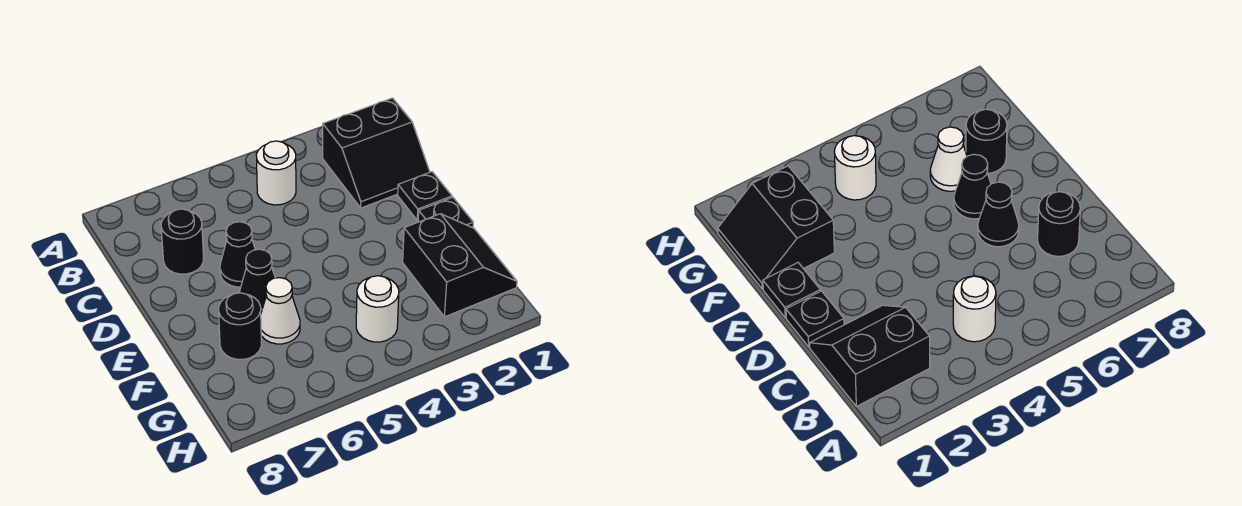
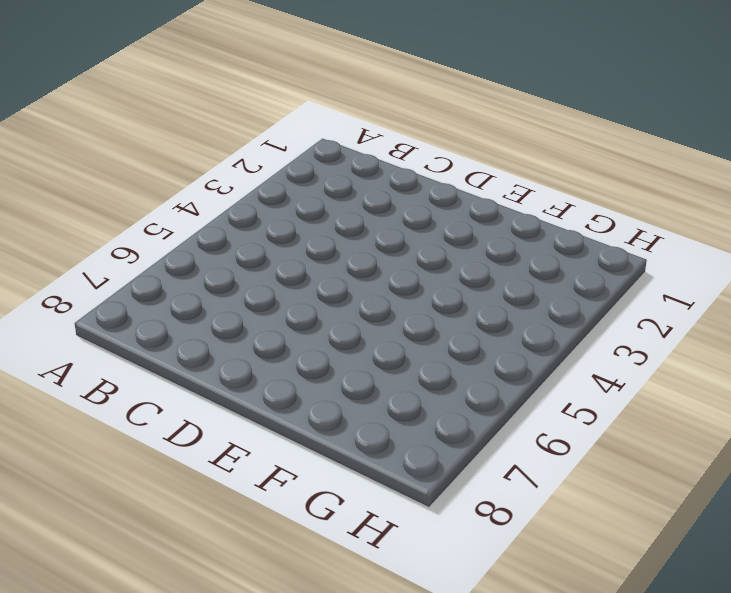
none -> black 2x2 slope [323,98,430,208]
none -> white 1x1 round brick [256,141,296,205]

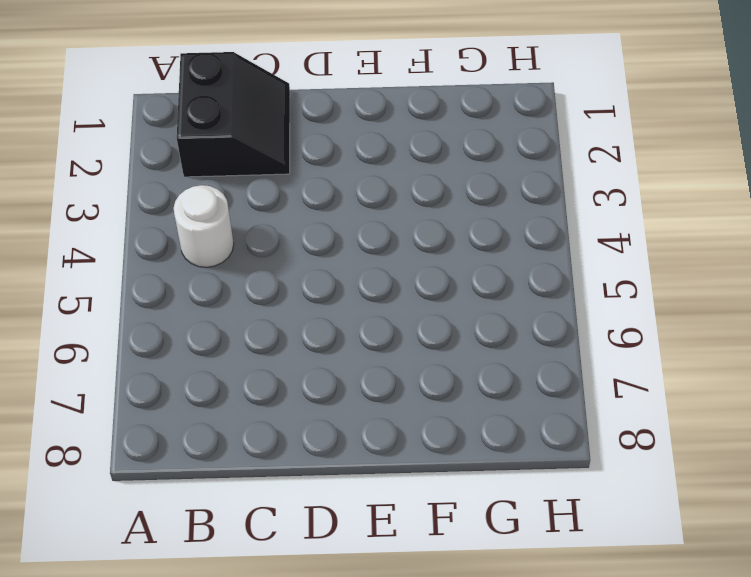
none -> black 1x1 round brick [161,209,204,274]
none -> black 1x1 plate [398,172,452,220]

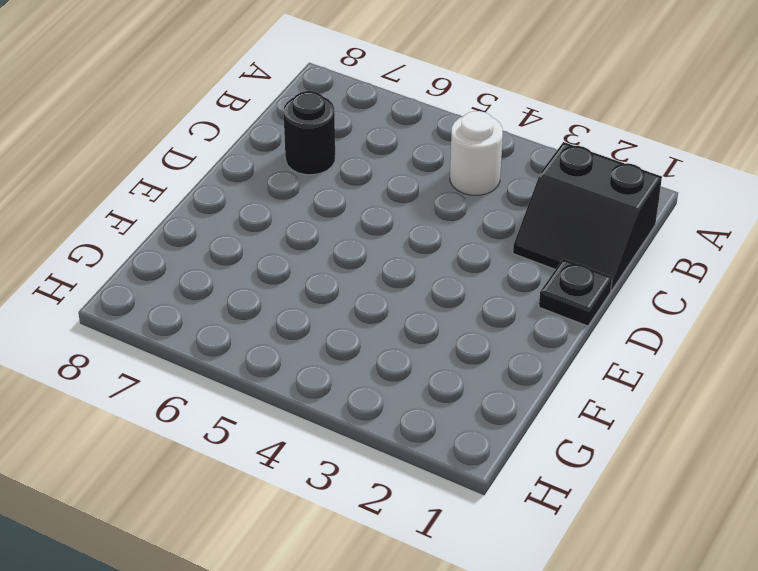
none -> black 1x1 cone [220,222,255,287]
none -> black 1x1 plate [418,197,473,228]

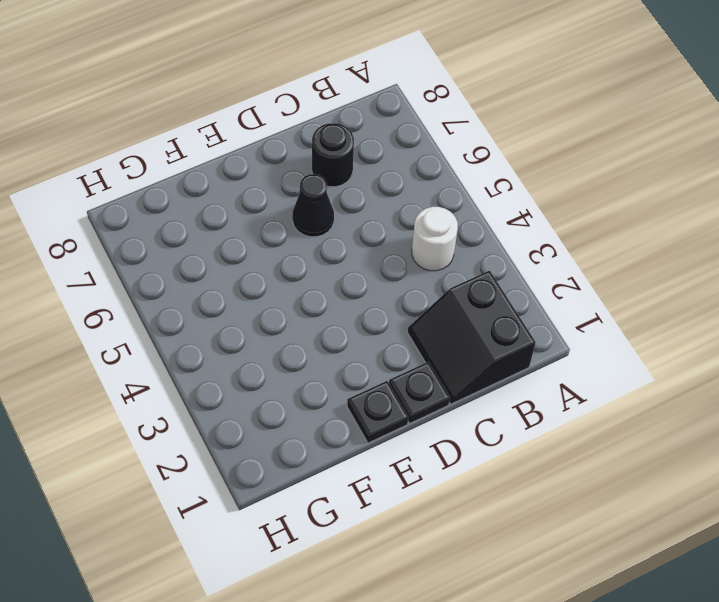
none -> black 1x1 cone [239,249,275,312]
none -> black 2x2 slope [403,214,517,317]

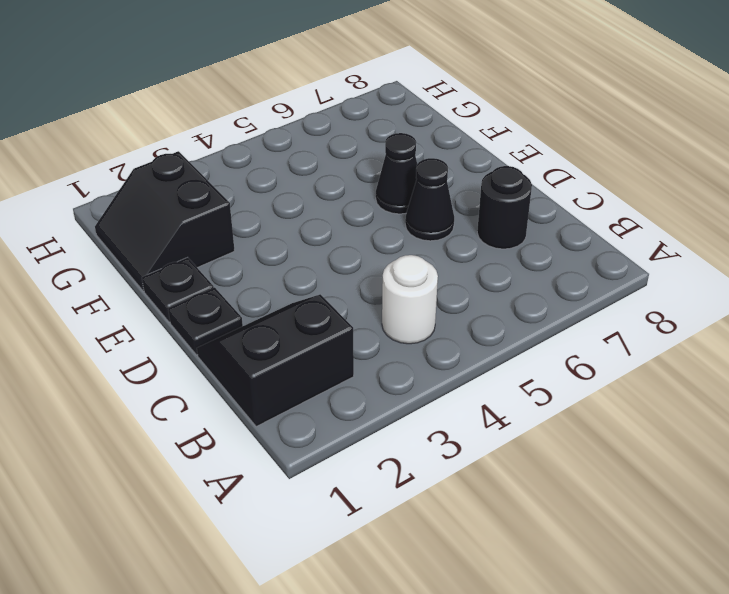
none -> white 1x1 cone [261,278,300,344]
none -> black 1x1 round brick [219,293,261,360]

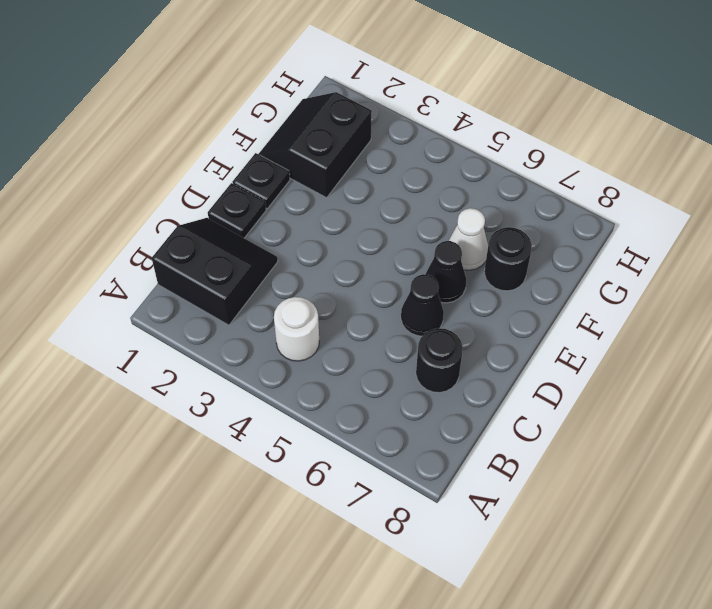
none -> white 1x1 round brick [356,276,399,342]

